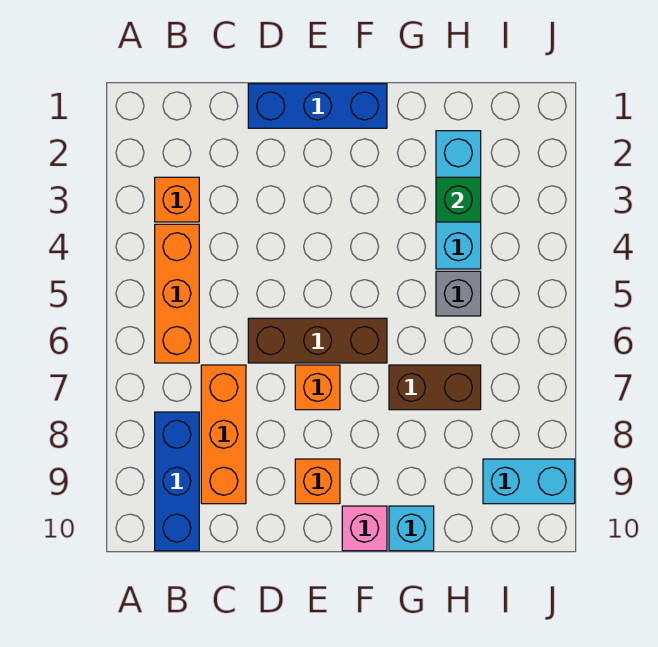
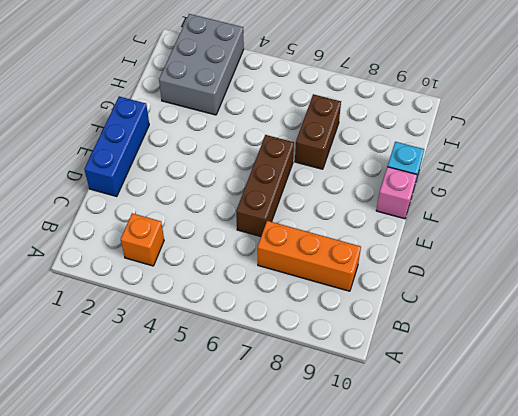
grey 2x3 brick [159,14,244,115] -> cyan 1x3 brick [436,131,481,269]
none -> orange 1x3 brick [155,224,199,363]
none -> blue 1x3 brick [155,412,199,551]
none -> orange 1x1 brick [295,365,340,410]

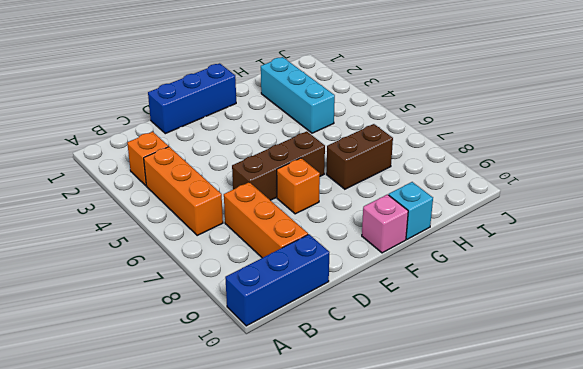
blue 1x3 brick [225,234,329,326] -> blue 1x3 brick turned to [155,412,199,551]
none -> orange 1x1 brick [295,459,340,504]
none -> grey 1x1 brick [436,271,481,316]
none -> cyan 1x2 brick [483,459,575,504]

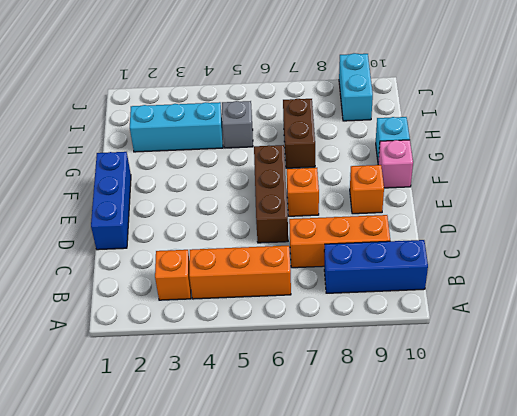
none -> green 1x1 brick [436,177,481,222]

